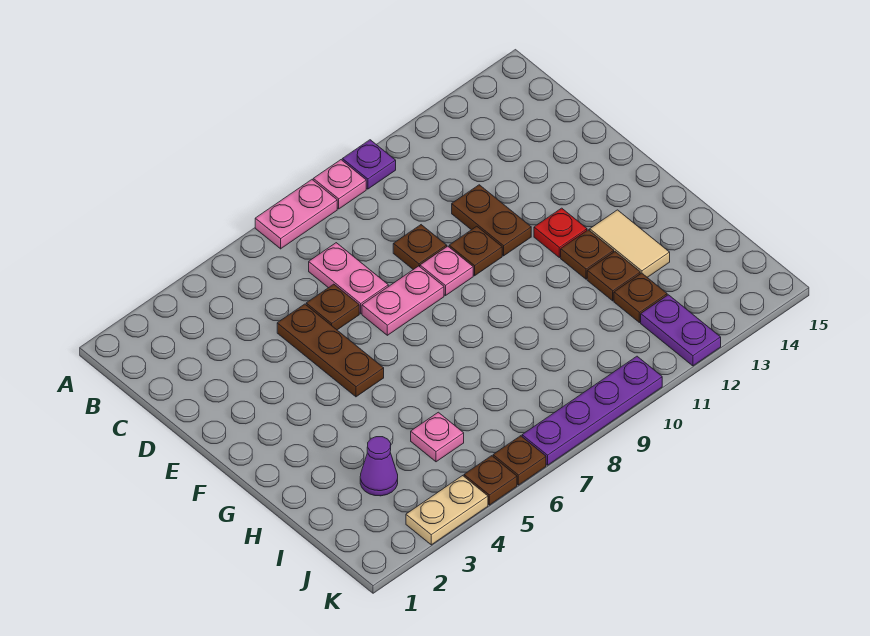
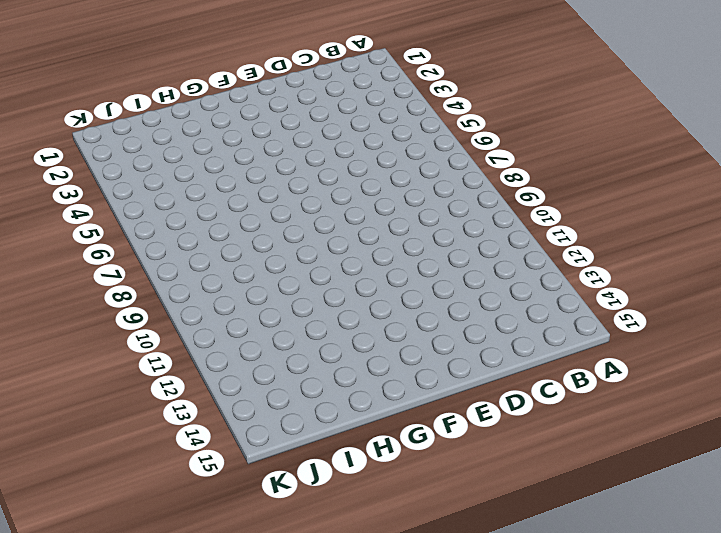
none -> pink 1x2 plate [255,180,337,249]
none -> pink 1x1 plate [313,160,366,209]
none -> purple 1x1 plate [342,140,396,189]

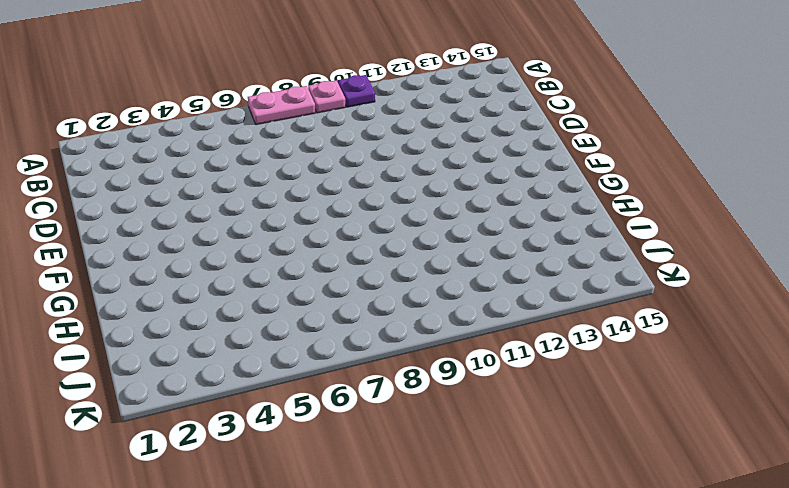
none -> pink 1x2 plate [309,243,388,314]
none -> brown 1x3 plate [277,304,384,397]
none -> brown 1x1 plate [306,284,359,330]

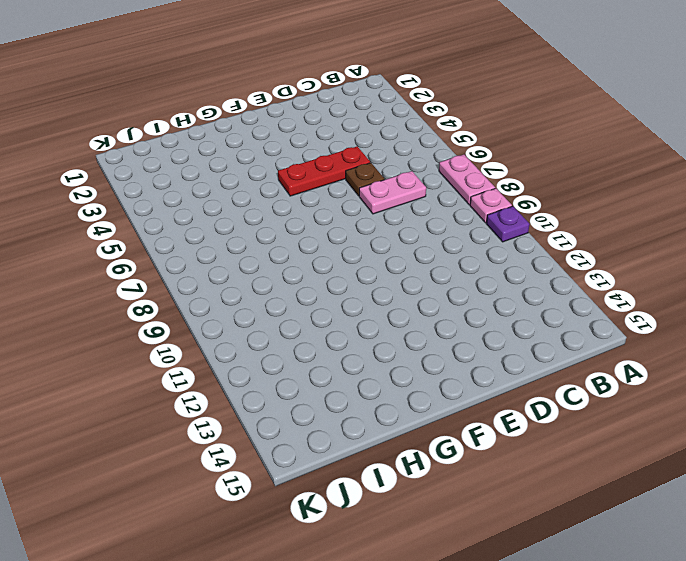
red 1x3 plate [278,146,370,196] -> brown 1x3 plate [277,304,384,397]
none -> brown 1x1 plate [393,225,447,270]
none -> brown 1x2 plate [452,185,531,256]
none -> pink 1x2 plate [362,266,444,335]

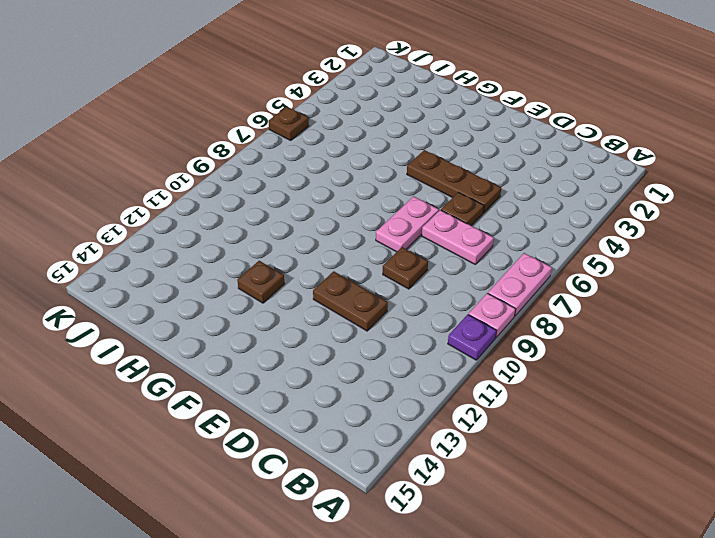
none -> pink 1x1 plate [420,246,473,296]
none -> brown 1x1 plate [449,226,502,276]
none -> red 1x1 plate [534,208,587,258]

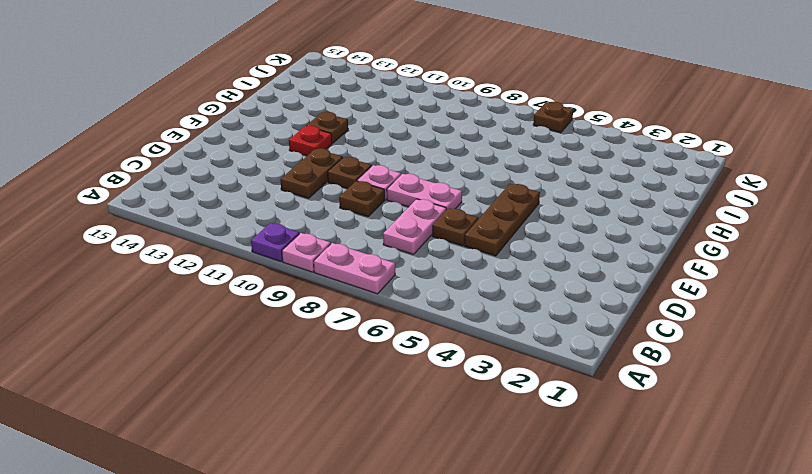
none -> tan 1x2 tile [590,210,670,277]
none -> brown 1x1 plate [587,252,640,301]
none -> purple 1x1 cone [360,437,398,496]

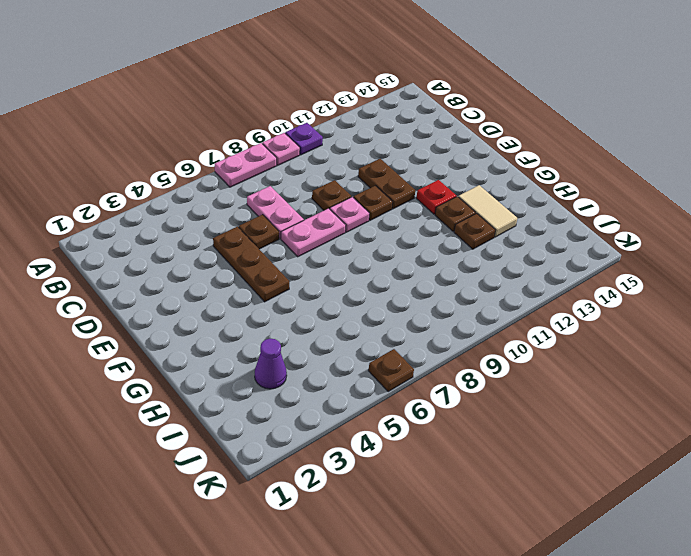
none -> pink 1x1 plate [411,412,464,462]
none -> brown 1x1 plate [614,273,667,323]
none -> purple 1x2 plate [641,295,721,366]

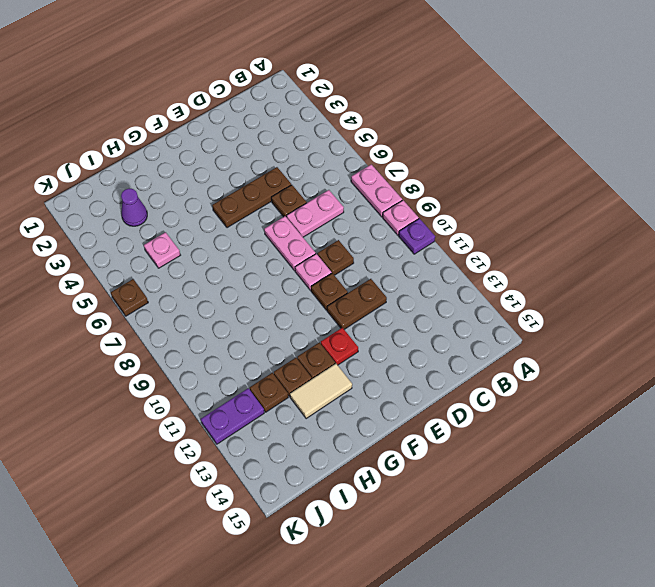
none -> tan 1x2 plate [406,476,488,545]
none -> brown 1x1 plate [464,456,517,505]
none -> purple 1x4 plate [522,356,662,465]

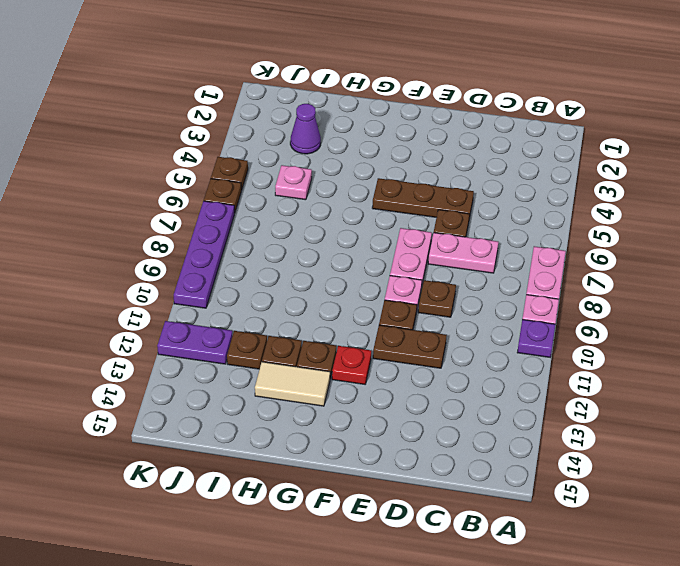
none -> tan 1x2 plate [406,476,488,545]

